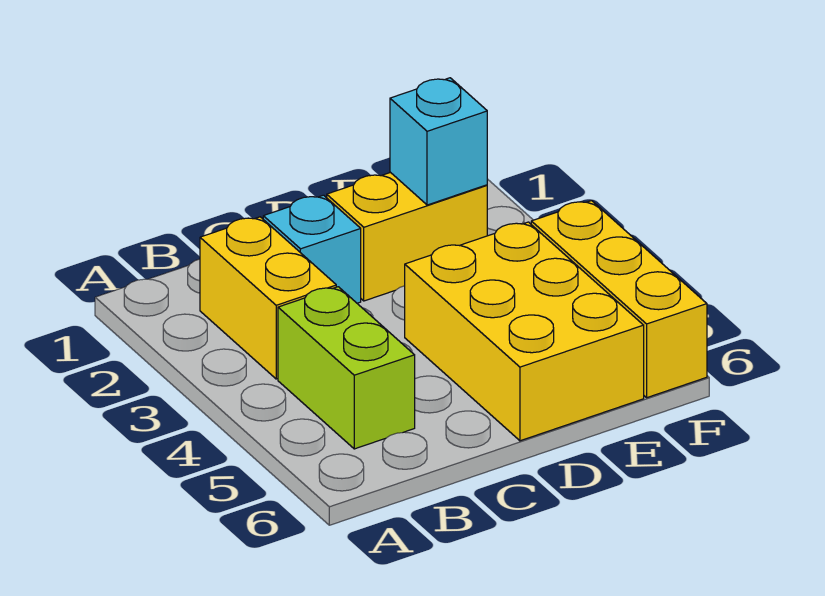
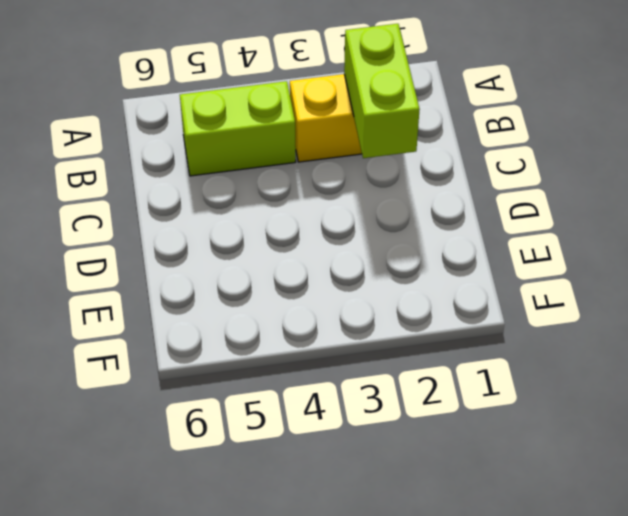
lime 1x2 brick [344,24,420,158] -> none
none -> cyan 1x1 brick [263,195,361,303]
none -> yellow 1x2 brick [327,172,487,301]

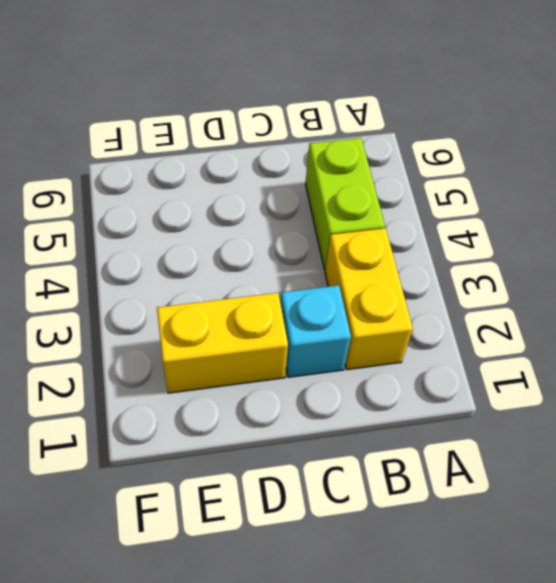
none -> yellow 2x3 brick [405,222,644,441]
none -> yellow 1x3 brick [531,201,707,398]

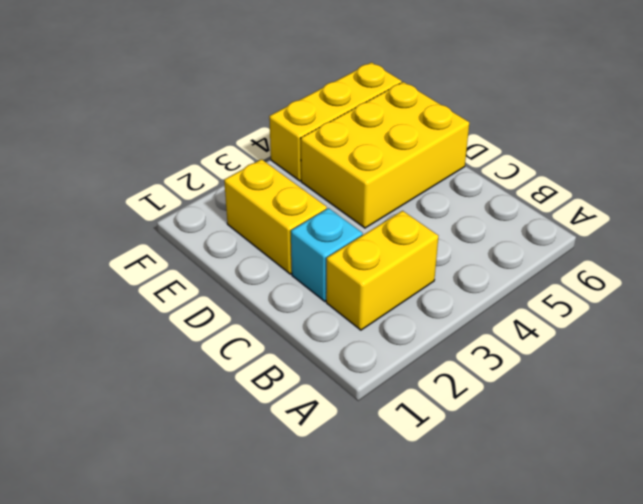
none -> lime 1x2 brick [278,287,415,449]
none -> cyan 1x1 brick [390,78,487,205]

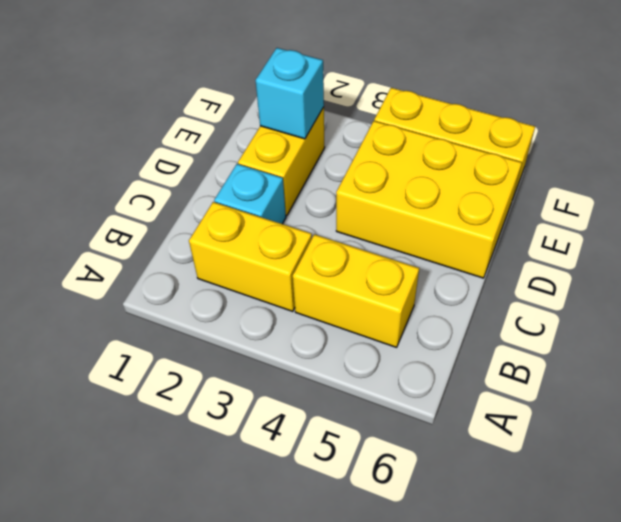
yellow 1x2 brick [293,234,419,347] -> lime 1x2 brick [278,287,415,449]

